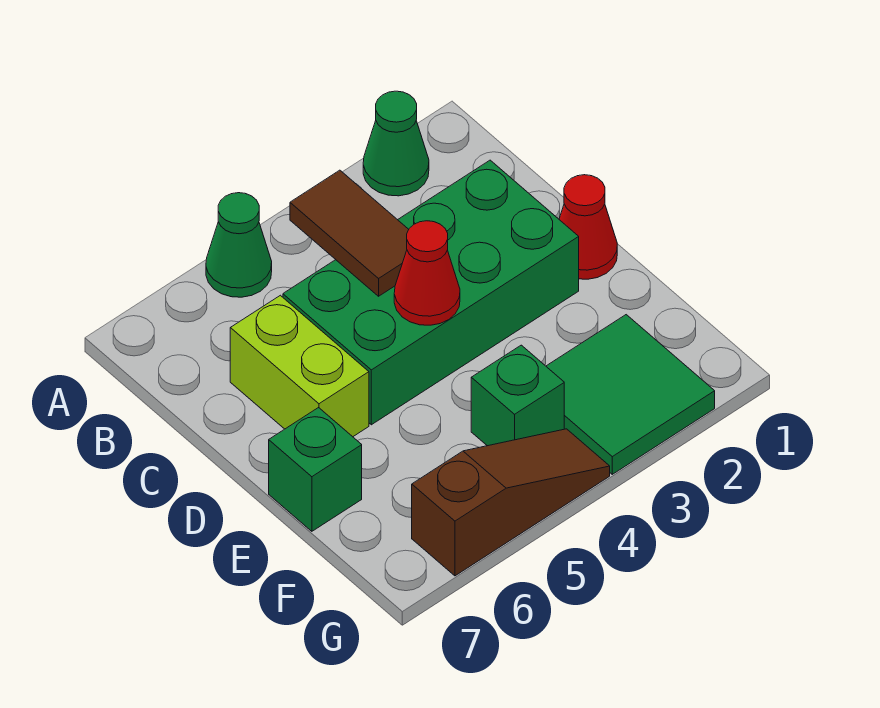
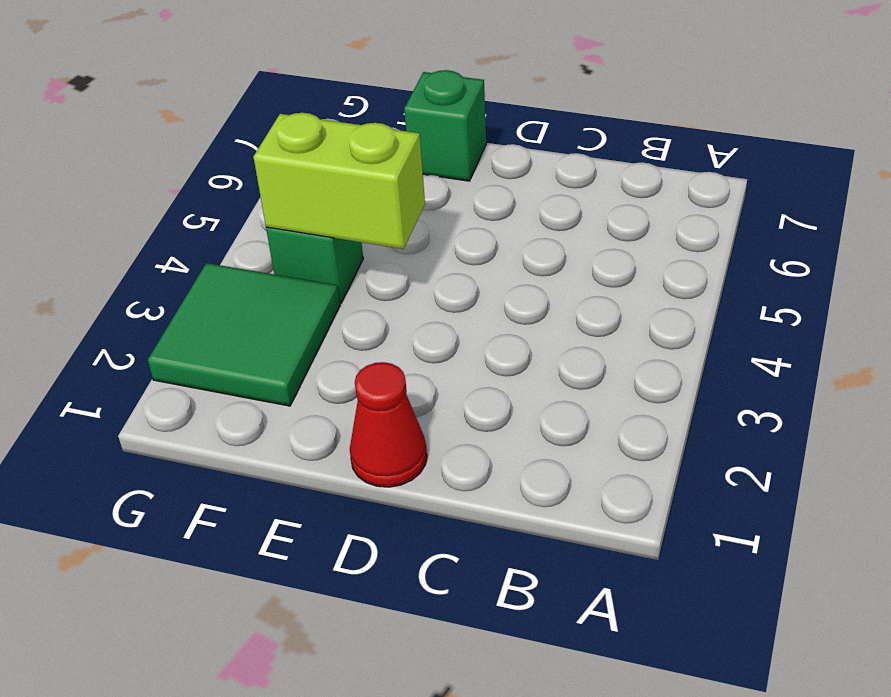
lime 1x2 brick [254,113,425,249] -> lime 1x2 brick moved to [230,295,369,437]
none -> green 1x1 cone [363,91,429,196]
none -> green 1x1 cone [206,193,272,297]

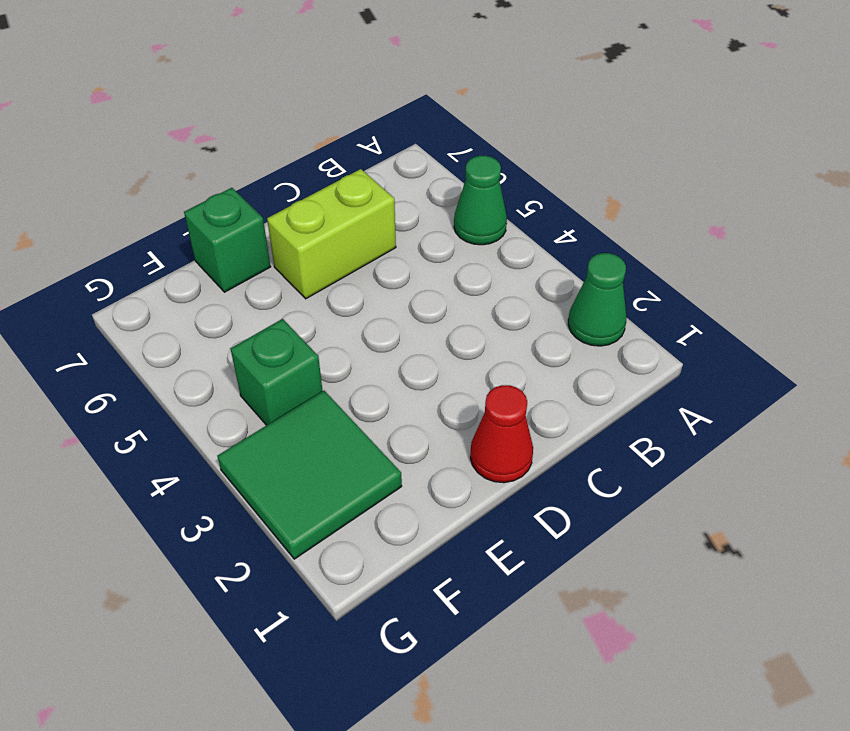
none -> green 2x4 brick [283,160,579,425]
none -> brown 1x3 slope [412,429,610,576]

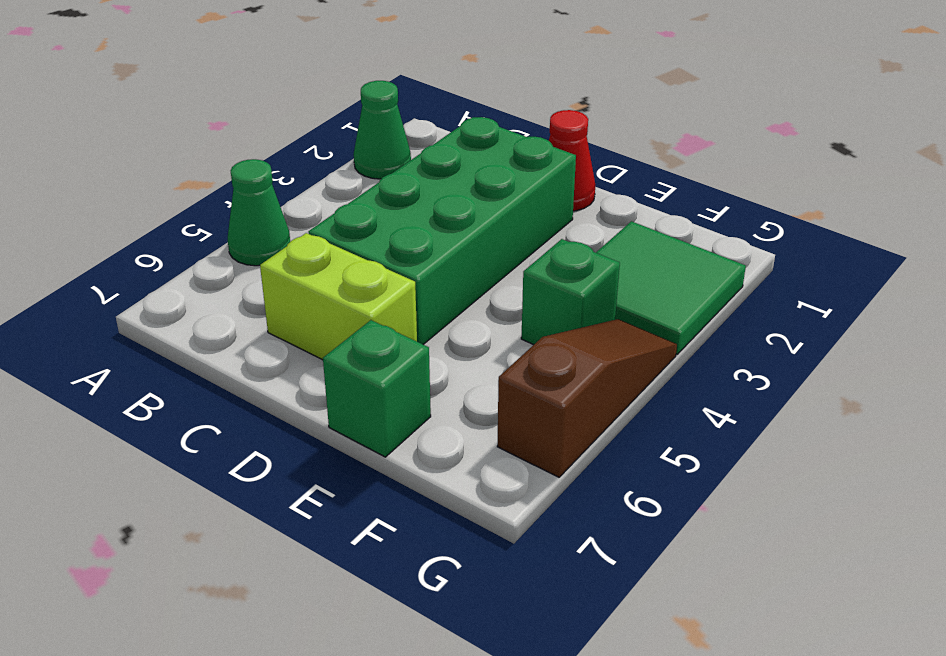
none -> brown 1x2 tile [290,170,409,296]
none -> red 1x1 cone [394,221,460,325]

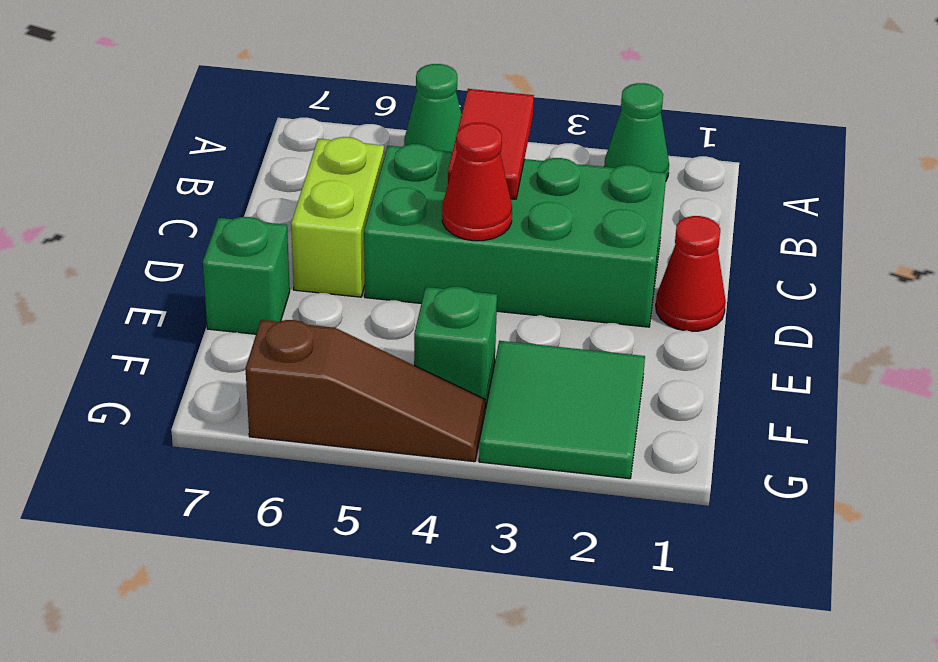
red 1x2 tile [448,89,534,199] -> brown 1x2 tile [290,170,409,296]

